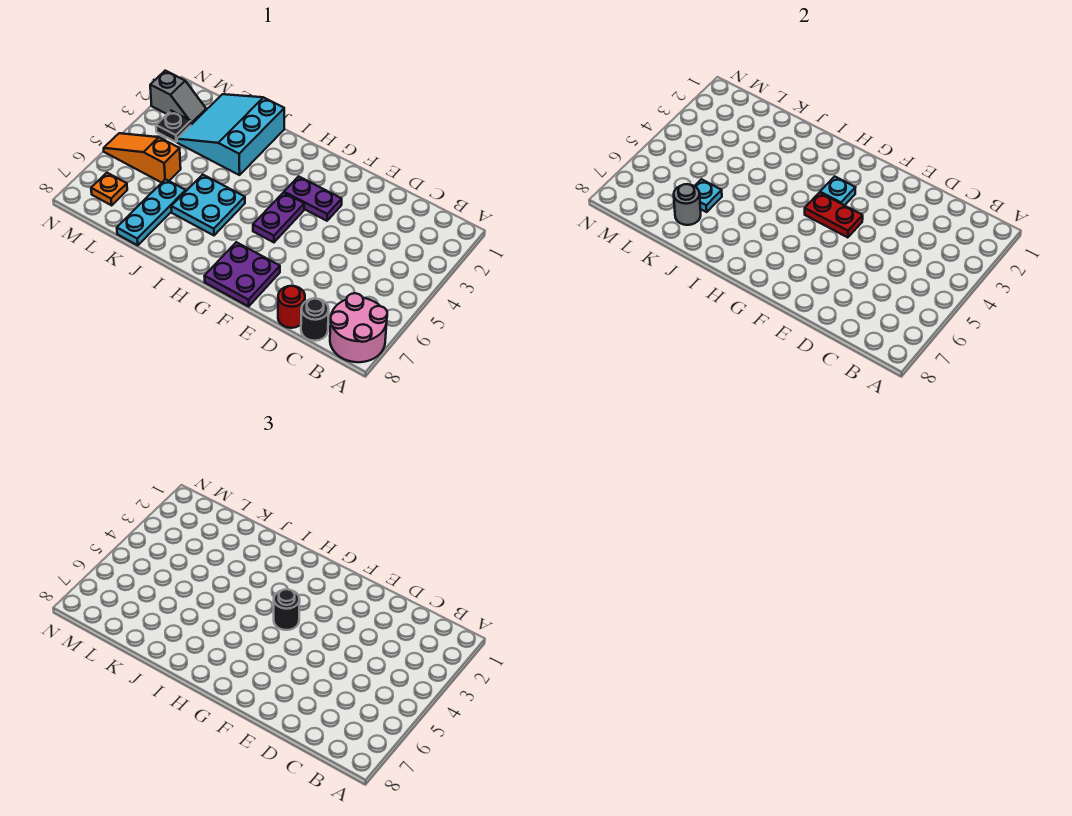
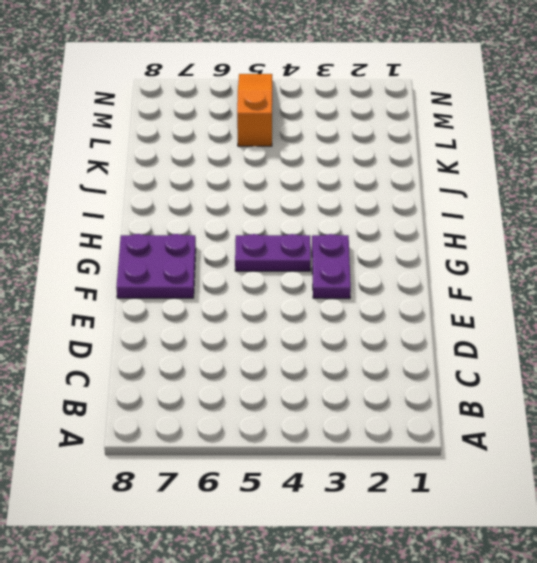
none -> pink 2x2 round brick [330,293,387,362]
none -> black 1x1 round brick [301,299,329,341]
none -> red 1x1 round brick [278,286,305,328]

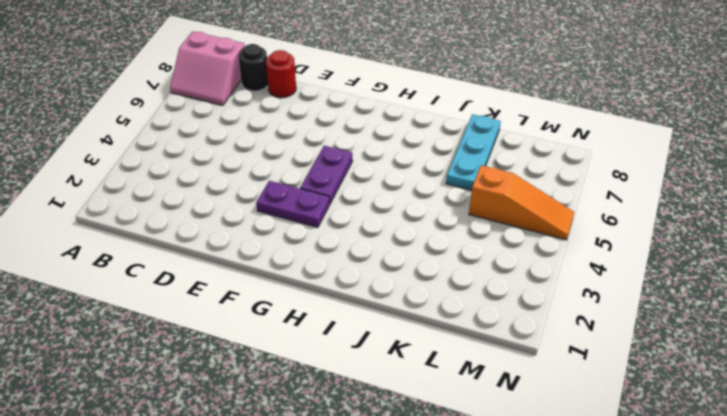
pink 2x2 slope [170,31,245,105] -> pink 2x2 round brick [330,293,387,362]
none -> purple 2x2 plate [204,242,280,306]
none -> cyan 2x2 plate [171,175,245,235]
none -> cyan 3x3 slope [177,94,284,175]

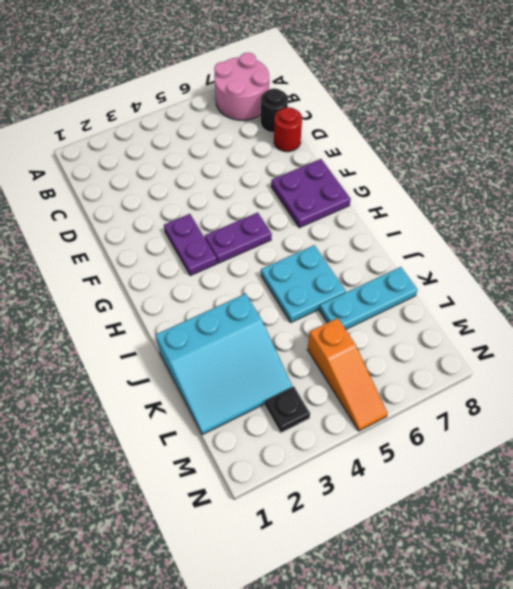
none -> grey 1x2 slope [150,71,206,125]
none -> orange 1x1 plate [91,173,127,205]
none -> red 1x2 plate [805,193,863,238]

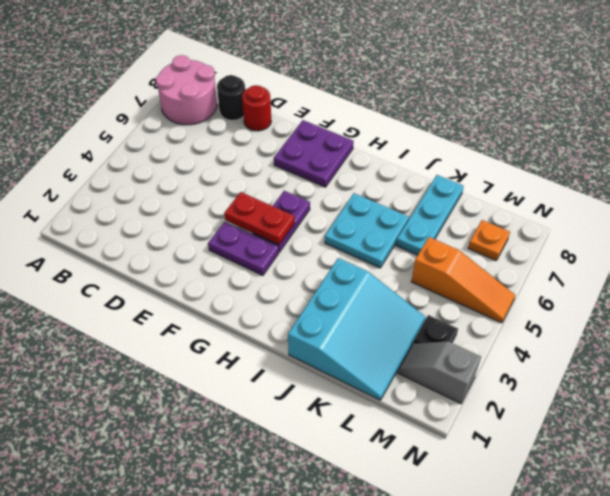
none -> cyan 1x1 plate [820,176,856,205]
none -> cyan 1x1 plate [695,179,722,212]
none -> grey 1x1 round brick [674,184,701,225]

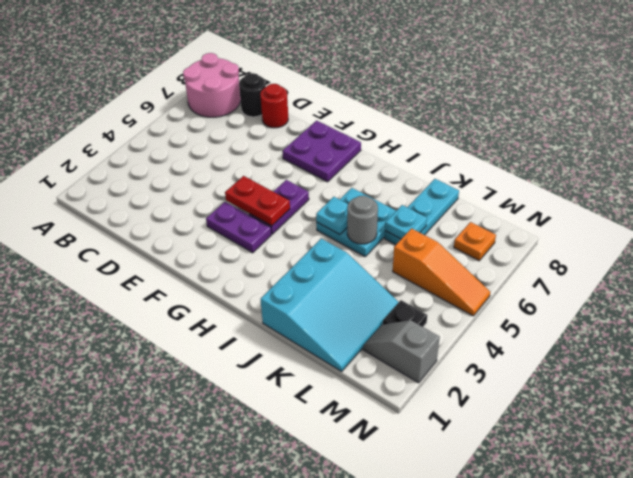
cyan 1x1 plate [316,197,348,235] -> cyan 1x1 plate moved to [820,176,856,205]
grey 1x1 round brick [347,196,378,244] -> grey 1x1 round brick moved to [674,184,701,225]
none -> black 1x1 round brick [274,589,300,630]

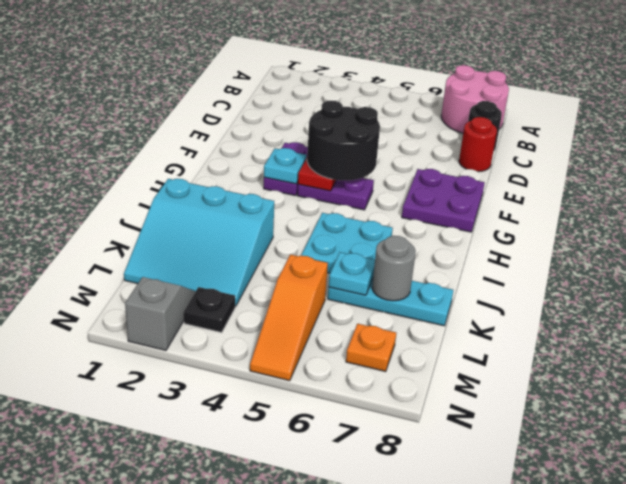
black 2x2 round brick [307,101,380,181] -> black 1x1 round brick [274,589,300,630]

